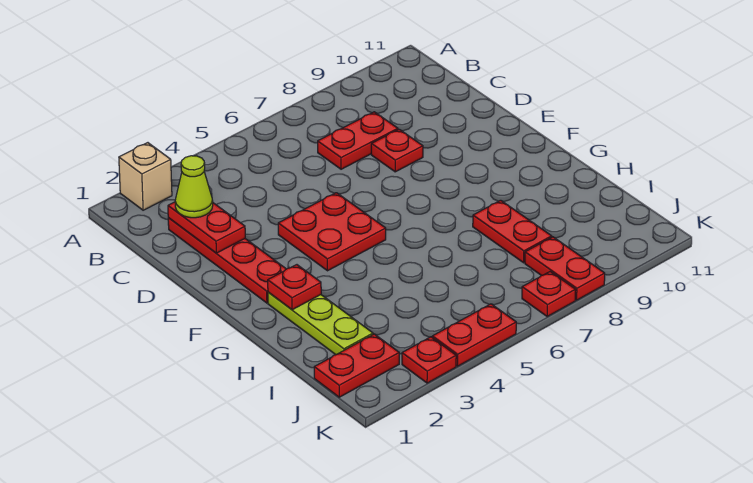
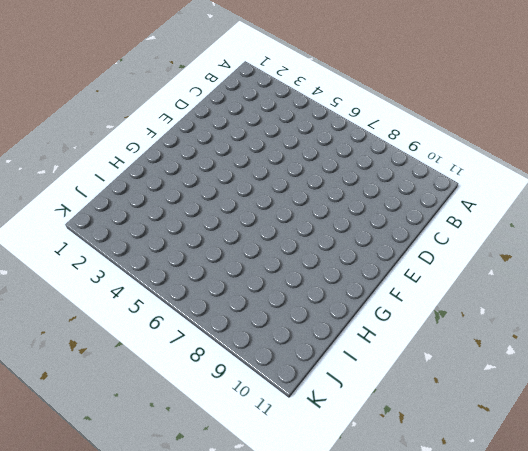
none -> tan 1x1 brick [119,143,172,210]
none -> red 1x4 plate [168,218,286,303]
none -> red 1x2 plate [318,112,398,169]

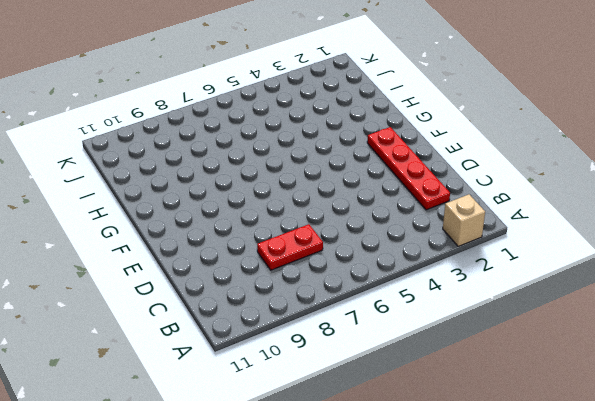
none -> red 1x1 plate [371,129,423,172]
none -> red 2x2 plate [278,193,386,271]
none -> lime 1x3 plate [268,292,373,355]

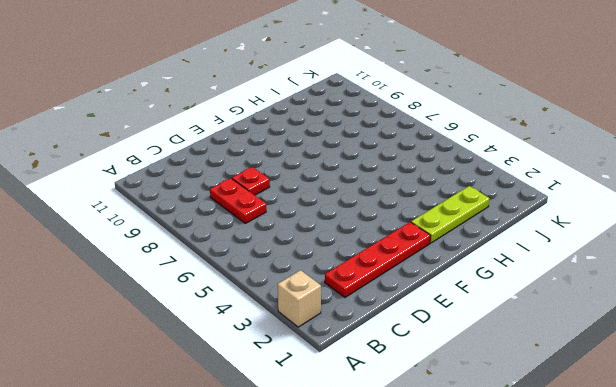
none -> red 2x2 plate [278,193,386,271]
none -> red 1x2 plate [473,200,552,263]
none -> red 1x2 plate [314,334,399,397]

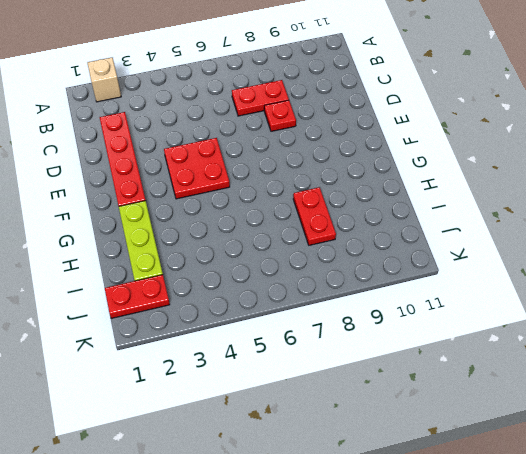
none -> red 1x2 plate [525,237,605,300]
none -> red 1x1 plate [402,337,456,383]
none -> red 1x2 plate [432,304,516,366]

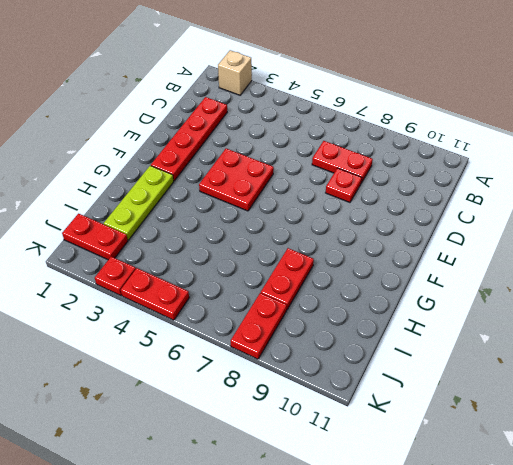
none -> red 1x1 plate [522,272,576,316]
none -> red 1x2 plate [168,202,245,253]
none -> red 1x1 plate [268,265,321,310]

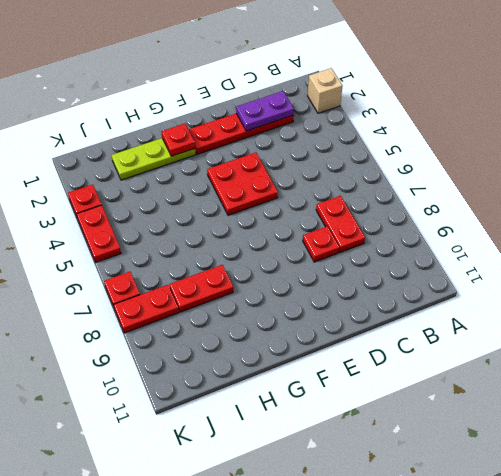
purple 1x2 plate [236,91,294,131] -> red 1x2 plate [168,202,245,253]
none -> red 1x2 plate [314,334,399,397]
none -> lime 1x1 cone [175,156,213,218]

